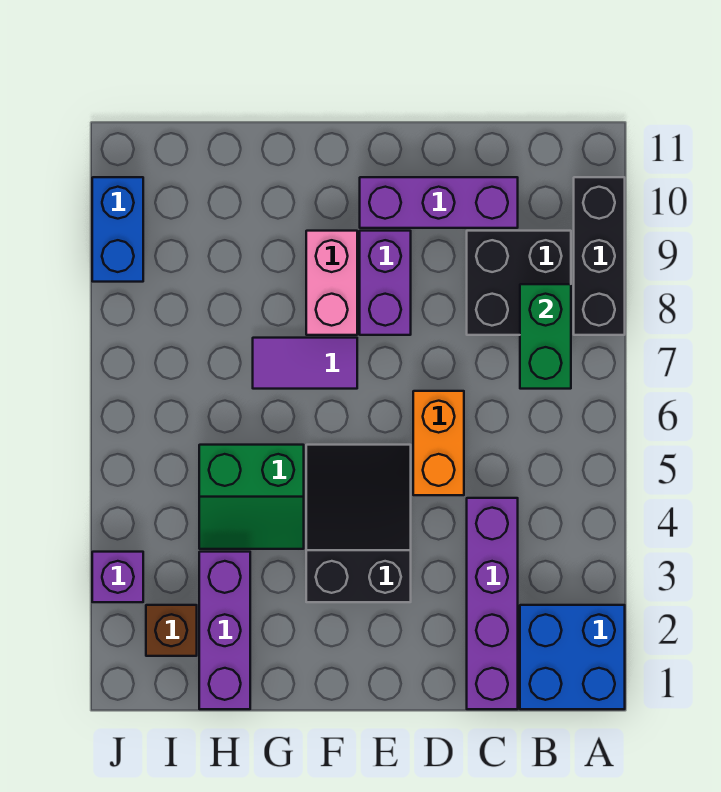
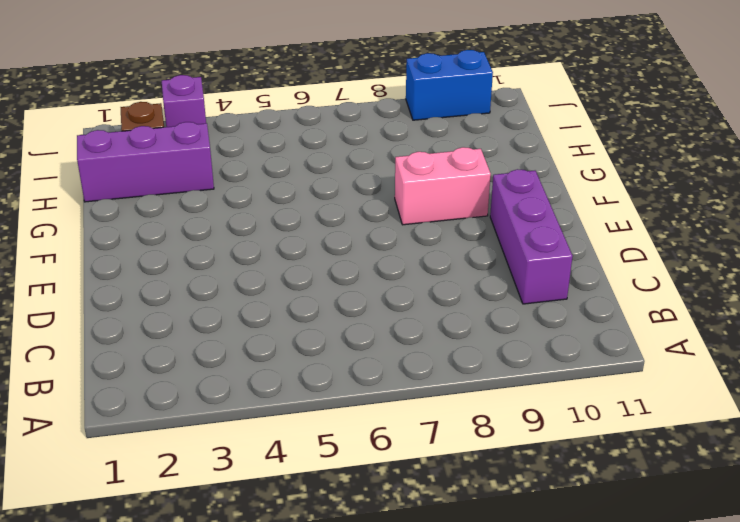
none -> blue 2x2 brick [520,605,625,709]
none -> black 1x3 brick [574,177,625,335]
none -> black 2x2 brick [467,231,571,335]

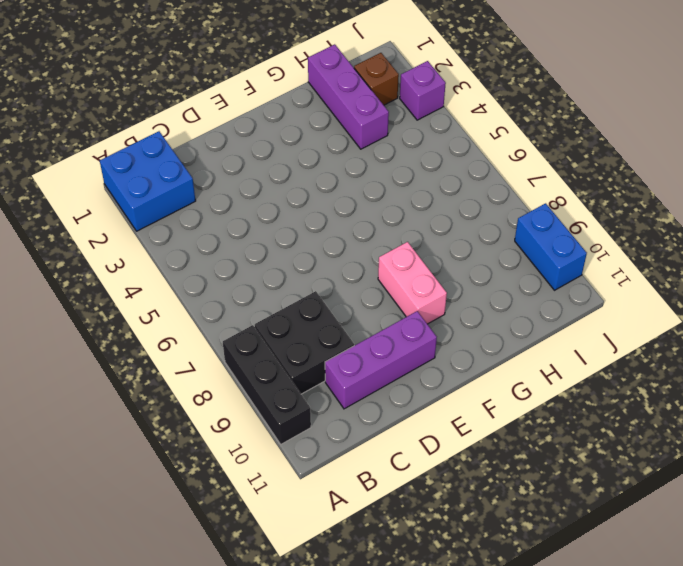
none -> purple 1x4 brick [467,498,518,709]
none -> orange 1x2 brick [413,391,464,495]
none -> black 2x3 slope [306,445,411,602]

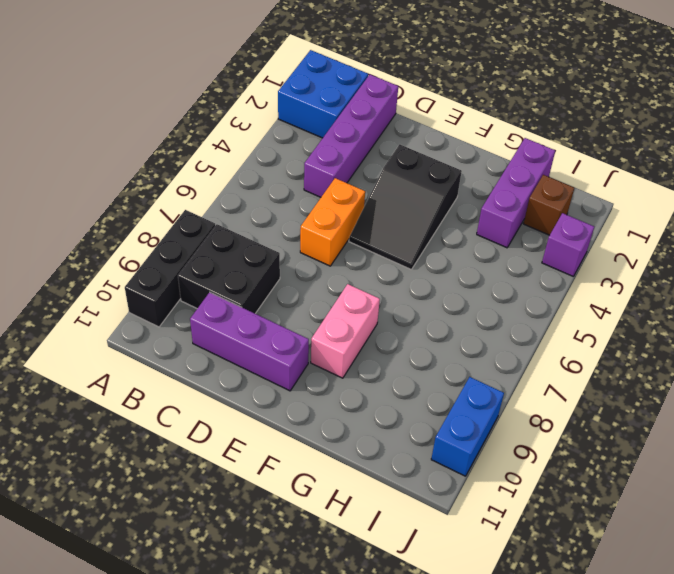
none -> purple 1x2 brick [360,231,411,335]
none -> purple 1x2 tile [253,338,357,389]
none -> green 2x2 slope [199,445,304,549]

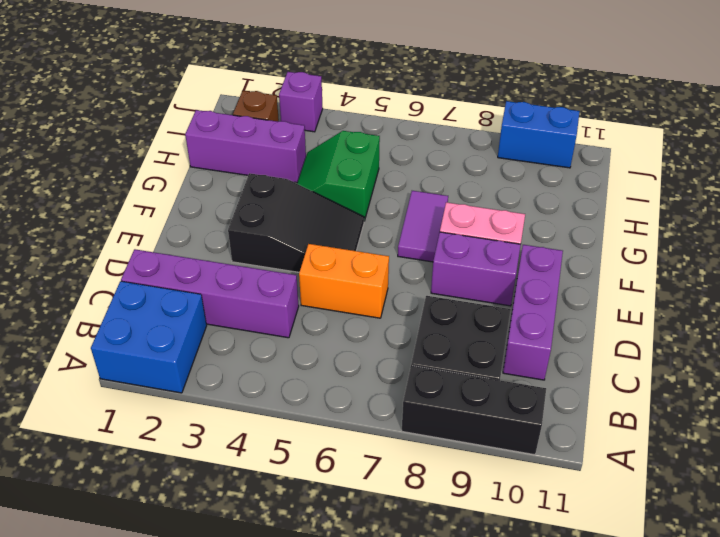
none -> green 1x2 brick [520,284,571,389]

